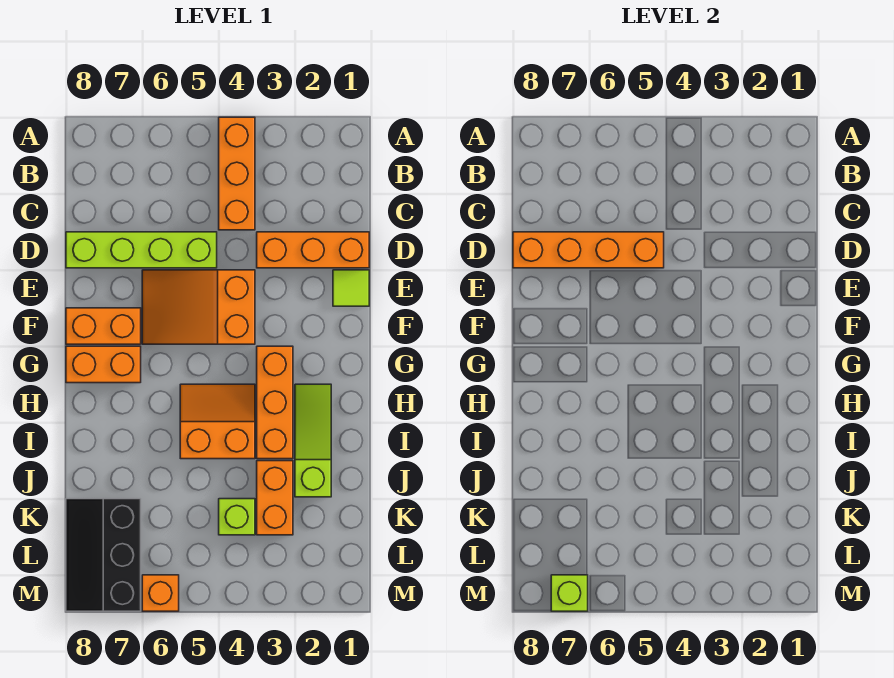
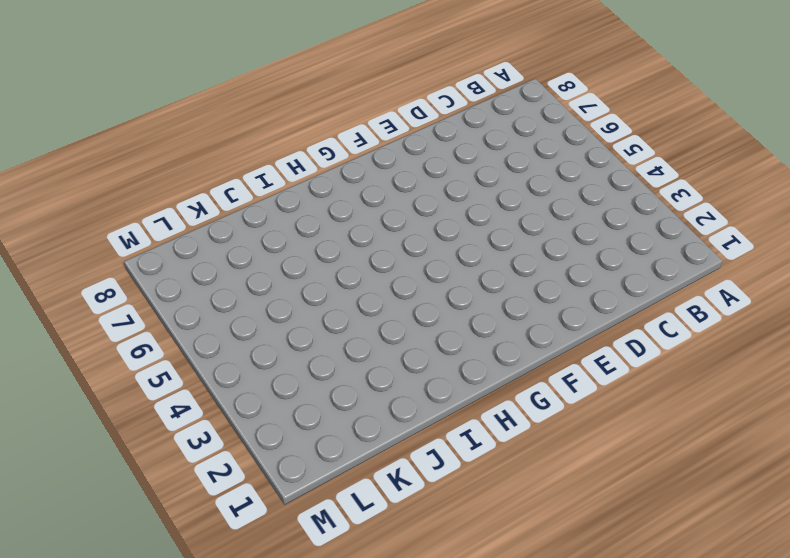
none -> orange 1x3 brick [219,117,255,230]
none -> orange 1x3 brick [257,232,369,268]
none -> lime 1x4 brick [66,232,217,268]

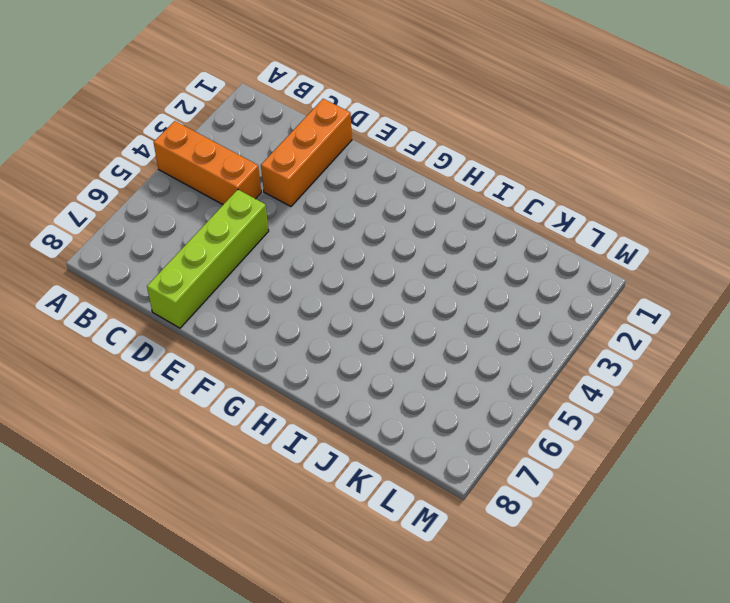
none -> lime 1x1 tile [333,270,369,306]
none -> orange 2x3 slope [142,270,255,344]
none -> orange 1x2 brick [66,308,141,344]

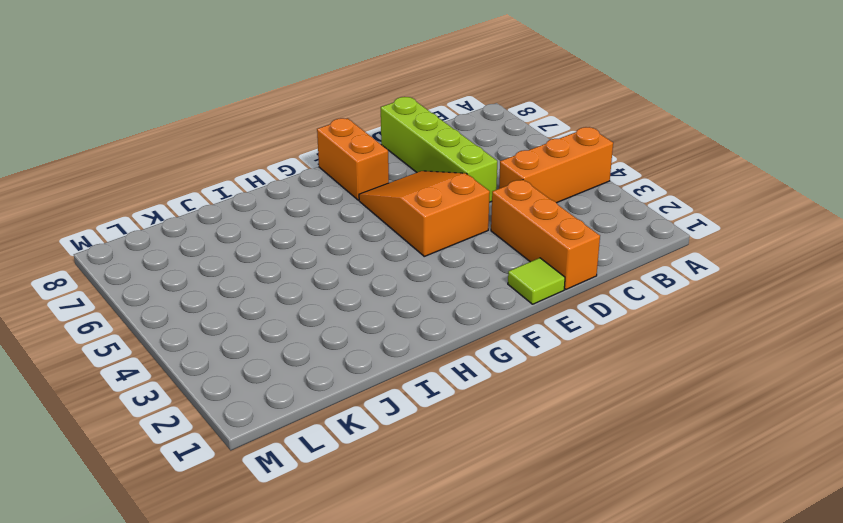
none -> orange 1x3 brick [257,346,293,459]
none -> orange 1x2 brick [66,346,141,383]
none -> lime 1x3 slope [295,384,331,497]

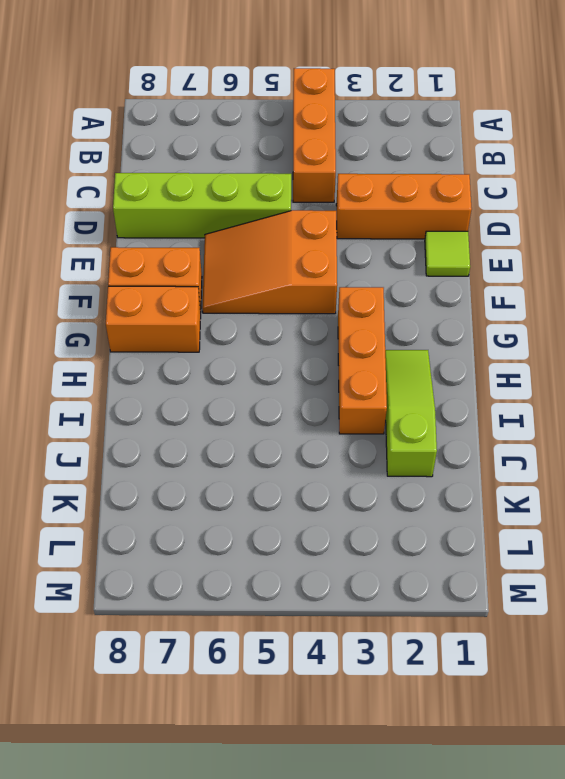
none -> orange 2x2 slope [180,384,255,459]
none -> orange 1x2 brick [257,461,293,535]
none -> lime 1x1 brick [219,499,255,535]

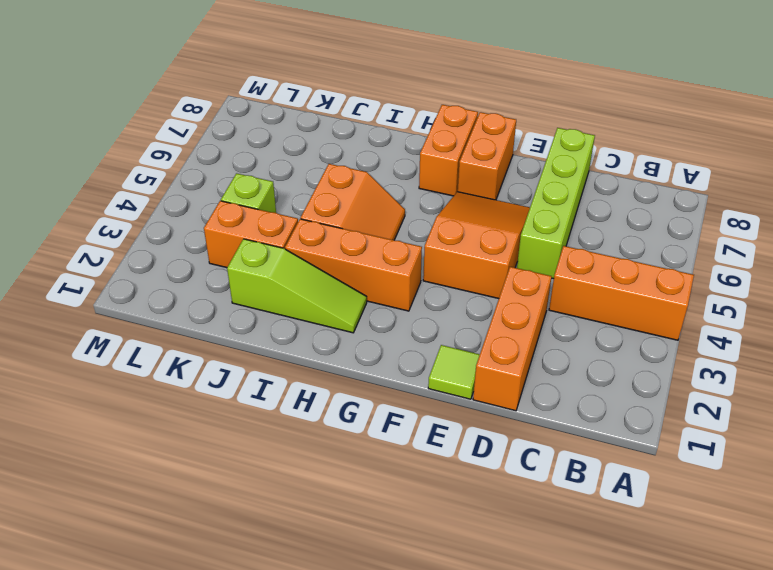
none -> black 2x3 slope [66,499,141,611]
none -> orange 1x1 brick [142,575,179,611]
none -> orange 1x4 brick [513,232,664,268]

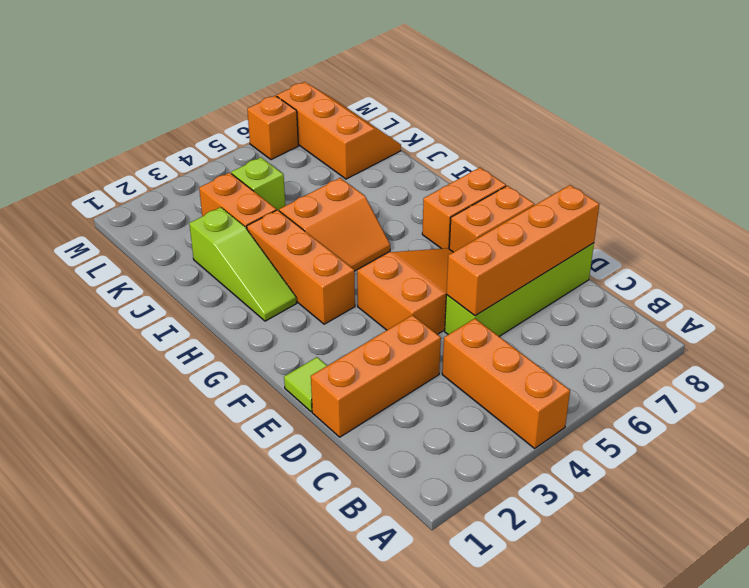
orange 2x3 slope [277,82,401,179] -> black 2x3 slope [66,499,141,611]
none -> lime 1x1 brick [551,575,588,611]

